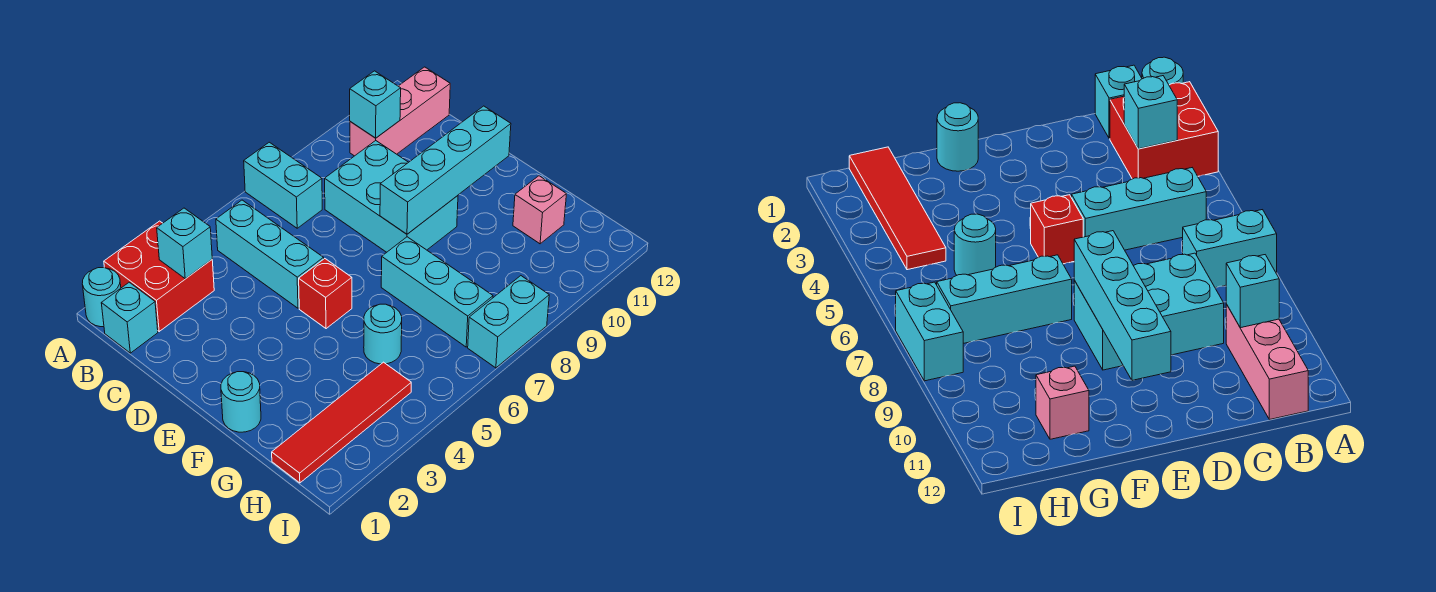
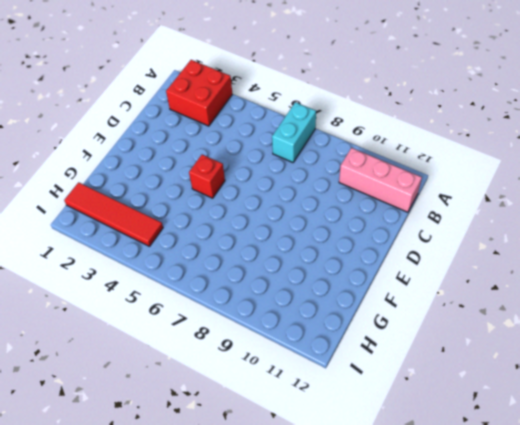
none -> cyan 1x1 round brick [82,268,121,327]
none -> cyan 1x1 brick [101,282,158,353]
none -> cyan 1x3 brick [216,200,324,308]

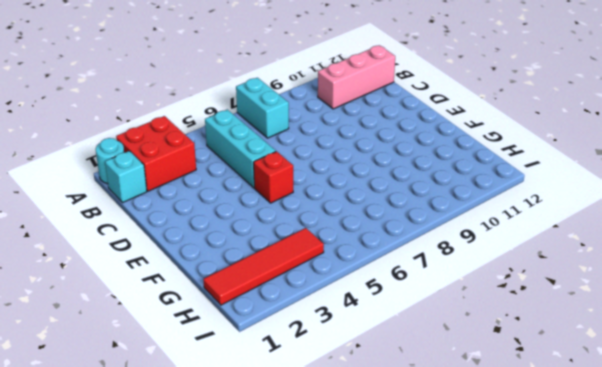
none -> cyan 2x3 brick [325,141,458,252]
none -> cyan 1x1 round brick [221,372,261,432]
none -> cyan 1x3 brick [381,237,493,347]

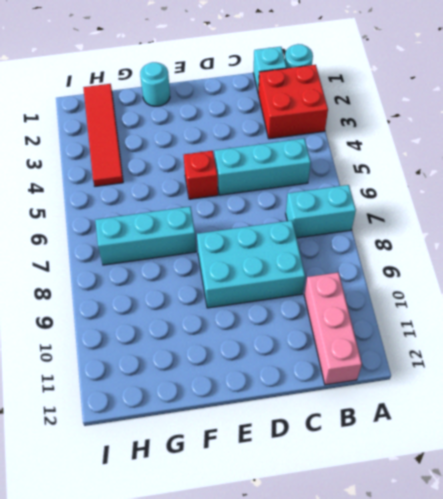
none -> cyan 1x1 round brick [364,304,402,364]
none -> pink 1x1 brick [513,176,566,244]
none -> cyan 1x2 brick [468,276,549,368]

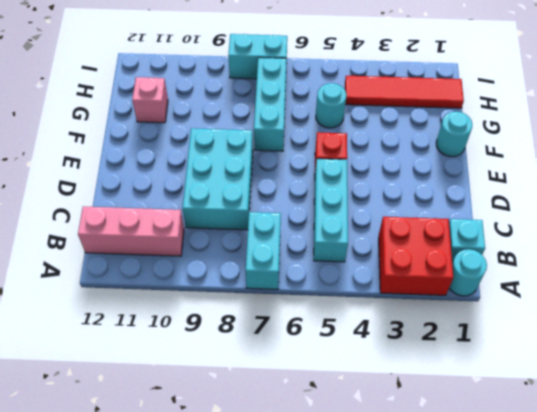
none -> cyan 1x1 brick [157,208,212,279]
none -> cyan 1x1 brick [350,71,401,138]
none -> cyan 1x4 brick [380,106,511,234]

